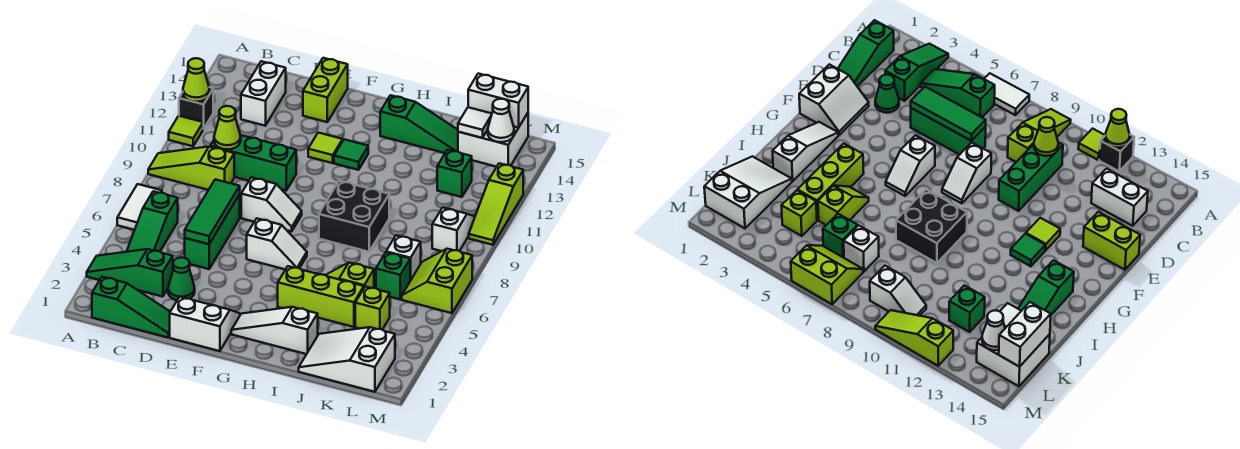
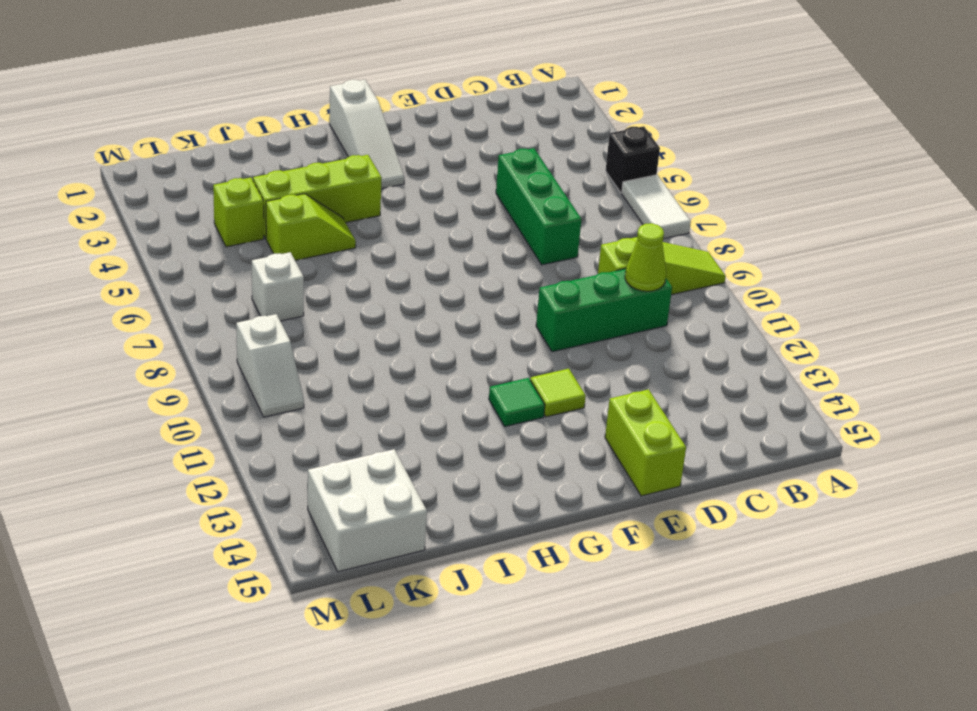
black 1x1 brick [606,126,660,193] -> black 1x1 brick moved to [179,87,213,129]
white 1x3 slope [329,80,405,189] -> white 1x3 slope turned to [231,307,318,354]
none -> green 1x3 slope [87,249,173,297]
none -> lime 1x1 tile [169,116,203,146]
none -> green 1x3 slope [92,277,170,337]
none -> green 1x3 slope [127,191,178,252]

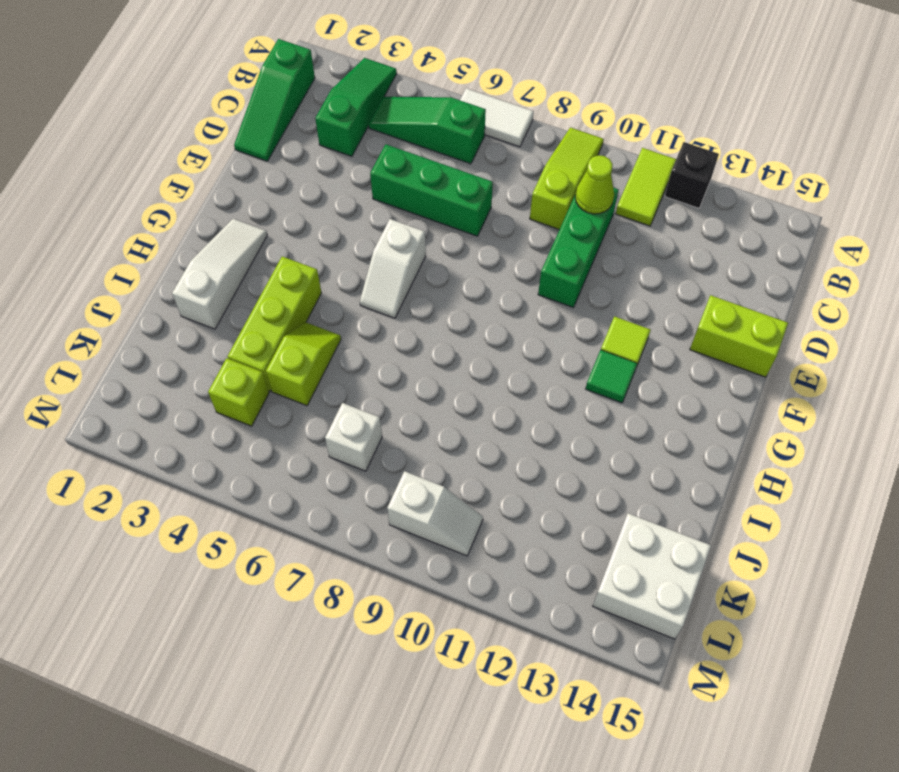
lime 1x2 tile [616,148,676,226] -> lime 1x1 tile [169,116,203,146]
none -> white 1x2 brick [241,61,286,126]
none -> green 1x1 cone [168,258,195,300]
none -> white 2x2 slope [170,297,240,351]
none -> white 1x2 slope [241,177,302,231]

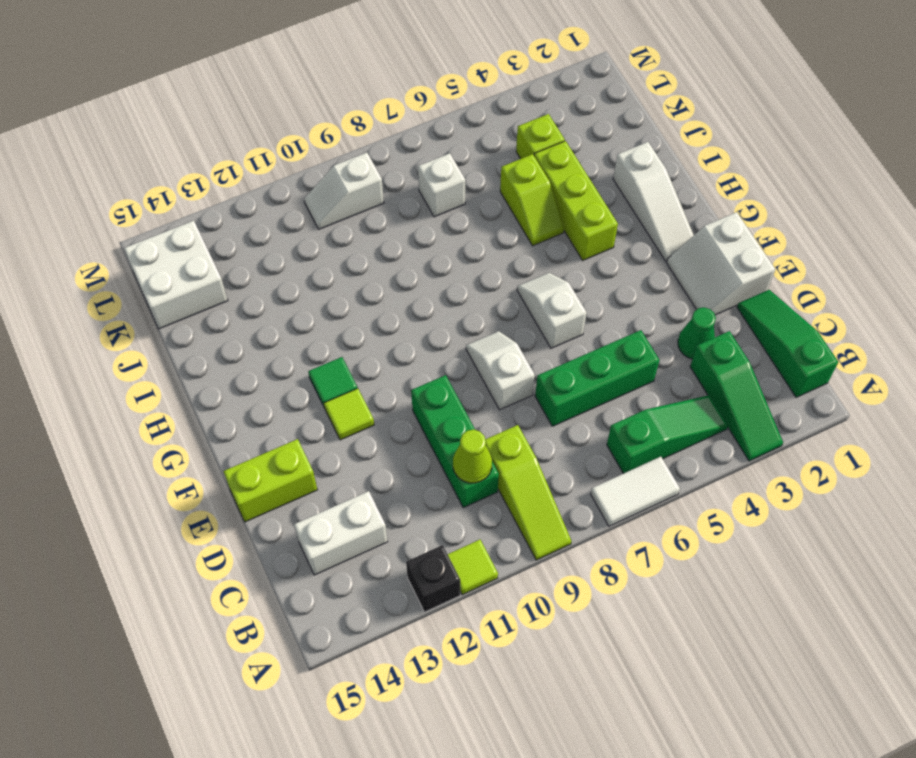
none -> black 2x2 brick [319,181,389,252]
none -> green 1x3 slope [380,95,458,153]
none -> white 2x3 slope [299,327,395,392]
none -> green 1x1 brick [376,252,410,299]

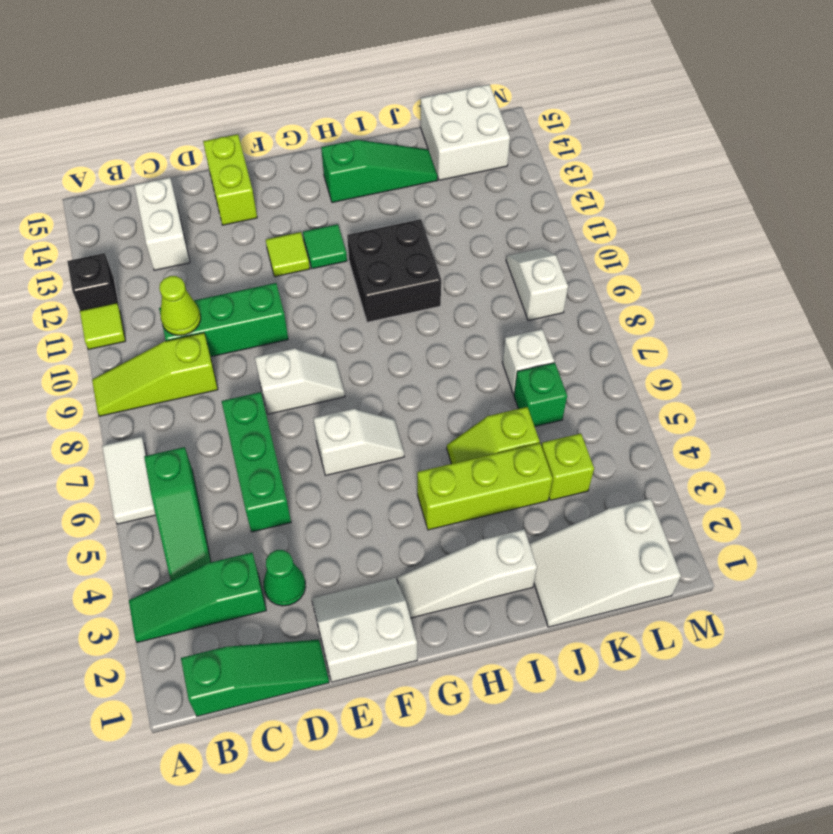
black 2x2 brick [347,219,441,322] -> black 2x2 brick moved to [319,181,389,252]
none -> green 1x1 brick [437,150,472,197]
none -> lime 2x2 slope [402,249,472,313]
none -> lime 1x3 slope [469,163,523,245]
none -> lime 1x1 cone [183,58,209,102]

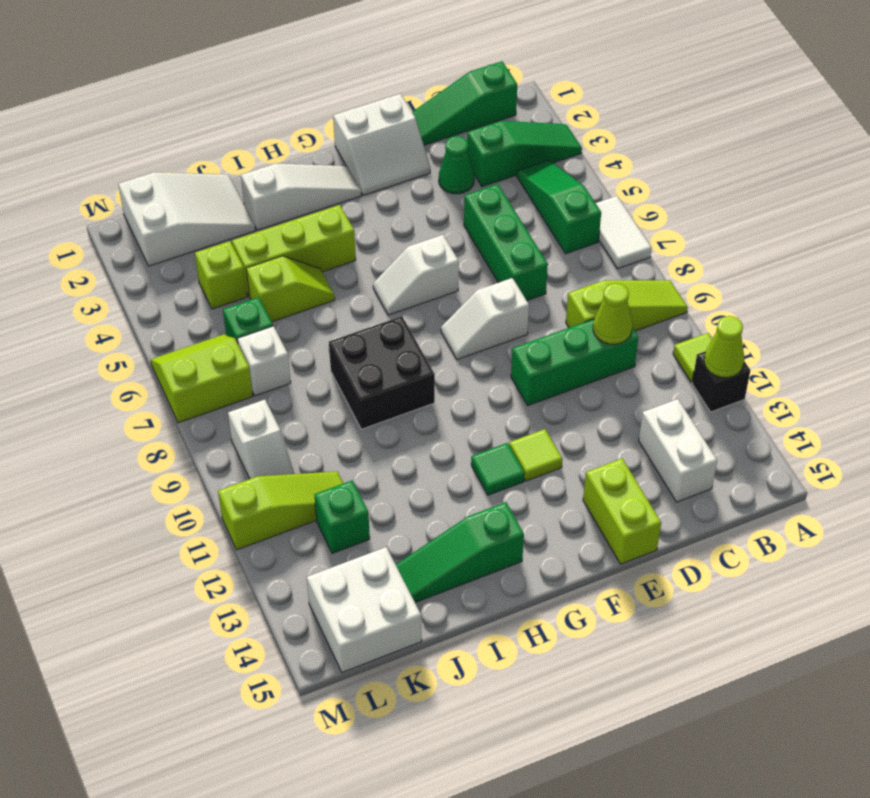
lime 1x3 slope [218,471,343,550] -> lime 1x3 slope turned to [469,163,523,245]
lime 2x2 slope [151,334,253,423] -> lime 2x2 slope turned to [402,249,472,313]
none -> green 1x3 tile [185,179,240,244]
none -> white 1x1 tile [458,107,492,138]
none -> white 1x2 brick [468,74,528,128]
none -> white 1x1 cone [488,99,514,142]

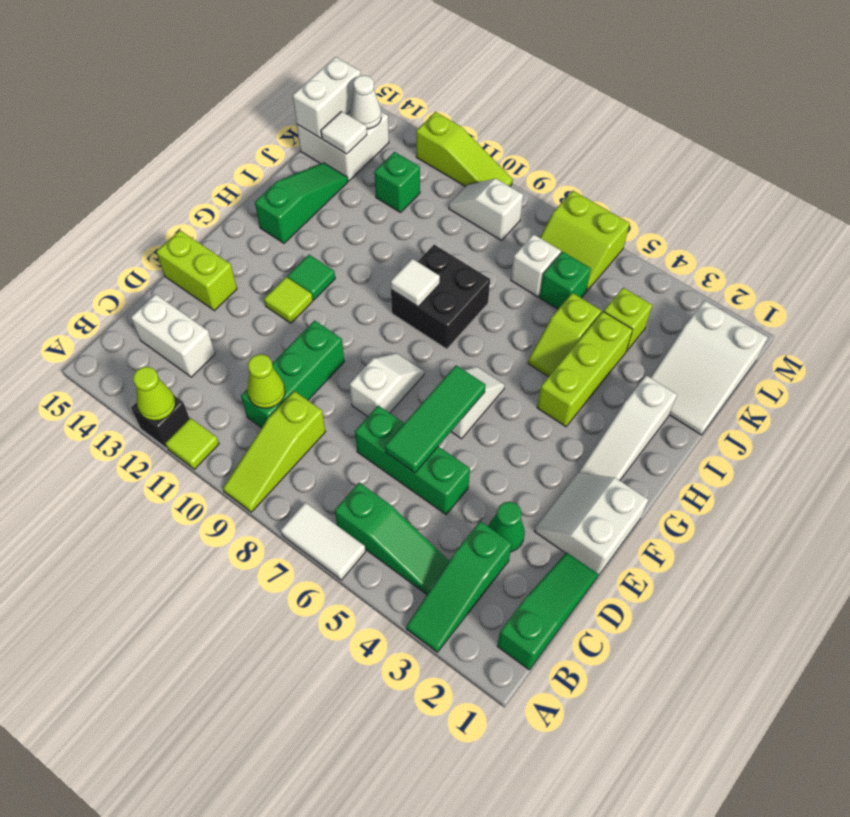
green 1x3 tile [385,365,486,473] -> green 1x3 tile turned to [185,179,240,244]
white 1x1 tile [391,259,440,306] -> none

